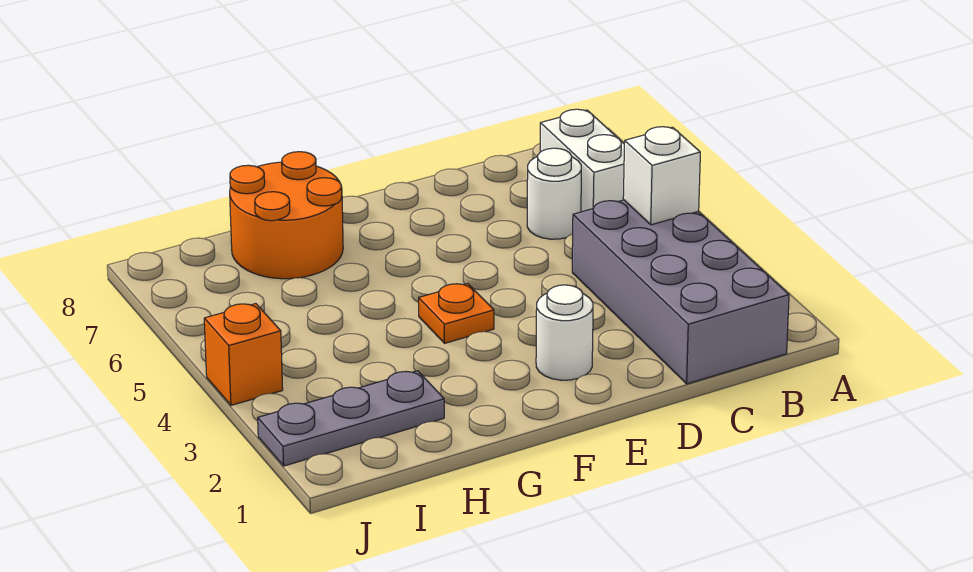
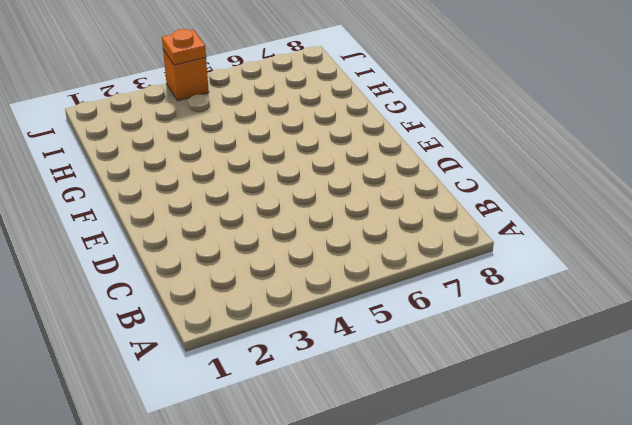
orange 1x1 plate [162,29,206,65] -> orange 1x1 plate moved to [419,284,494,343]
none -> grey 2x4 brick [572,200,789,384]
none -> white 1x2 brick [540,109,624,212]

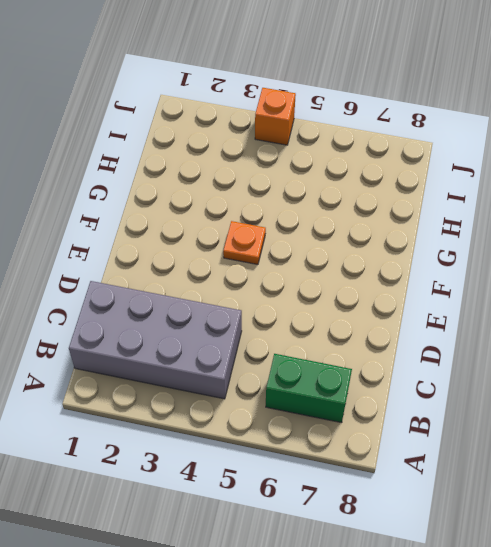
green 1x2 brick [266,354,352,423] -> white 1x2 brick [540,109,624,212]
none -> white 1x1 round brick [527,148,581,239]
none -> white 1x1 round brick [536,285,593,380]

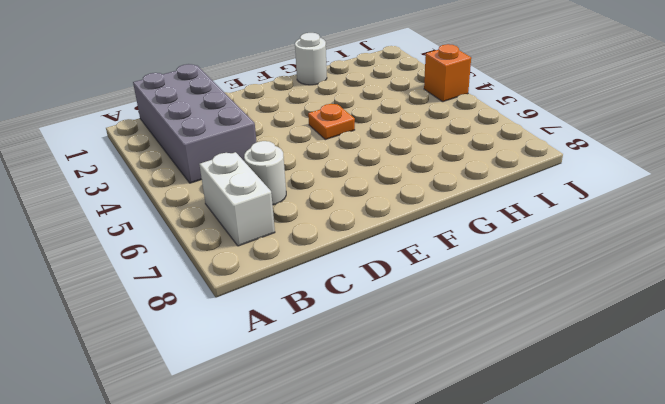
white 1x1 round brick [295,33,327,85] -> white 1x1 round brick moved to [536,285,593,380]
none -> orange 2x2 round brick [230,152,343,279]
none -> grey 1x3 plate [258,371,444,466]

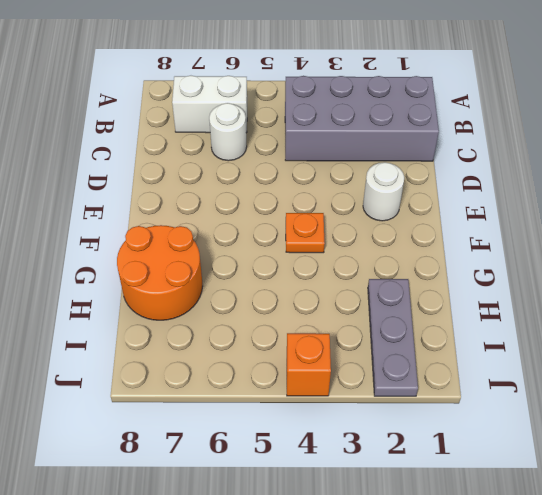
none -> white 1x1 brick [623,127,700,225]

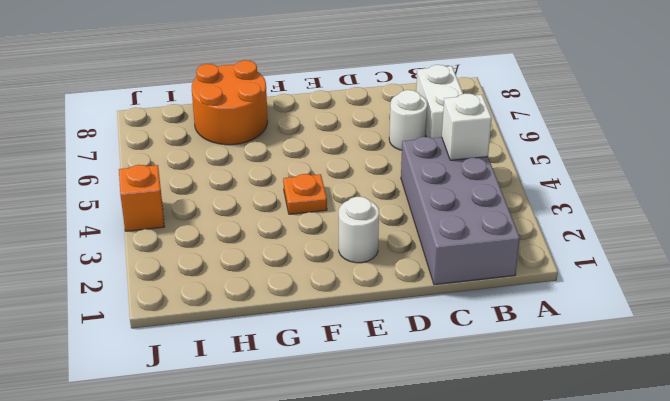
none -> grey 1x3 plate [258,371,444,466]

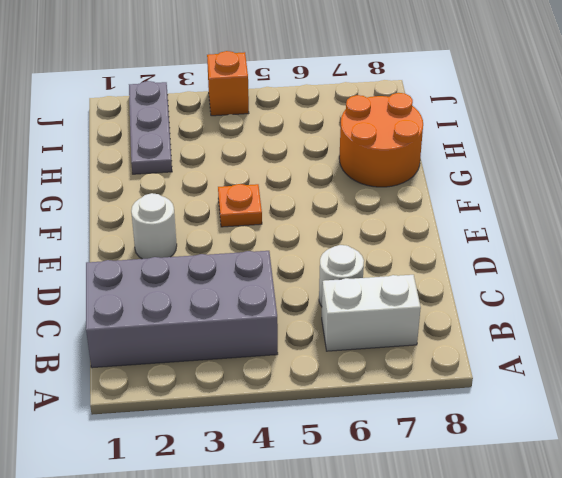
none -> white 1x1 brick [623,127,700,225]

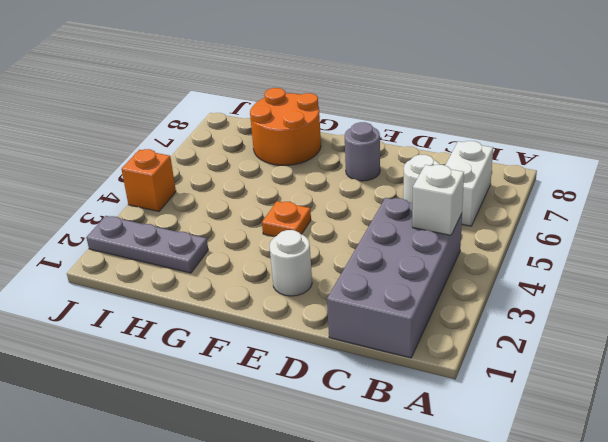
grey 1x1 round brick [345,122,380,181] -> none

